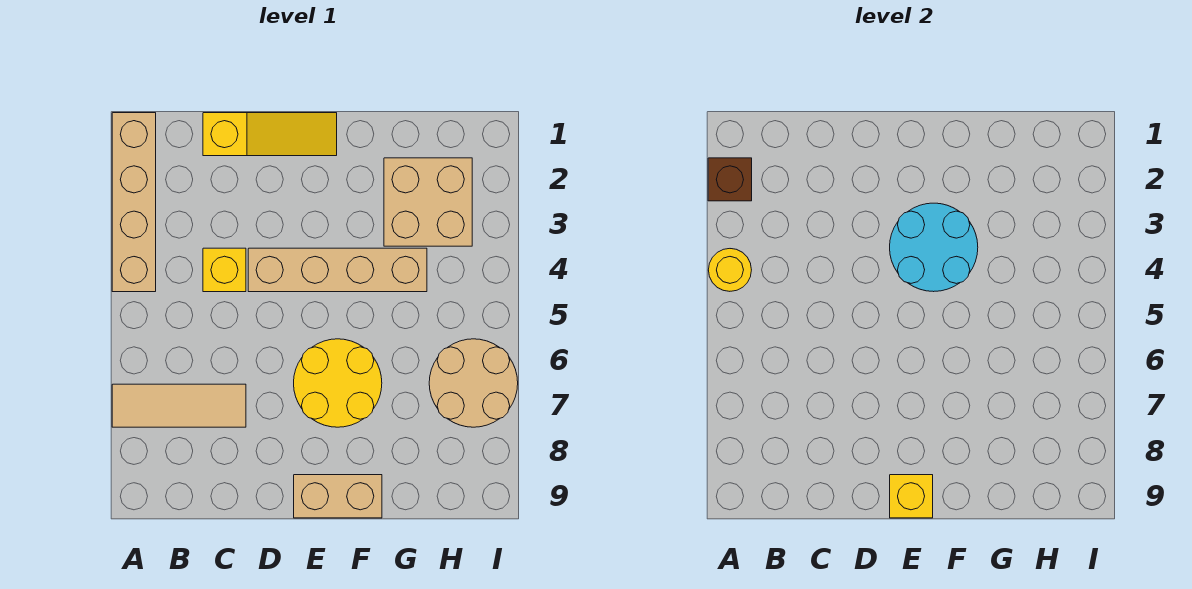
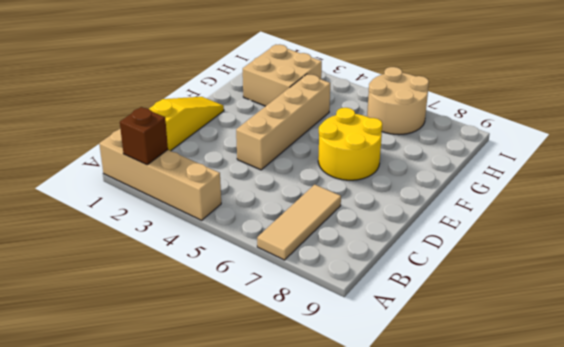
none -> yellow 1x1 brick [203,248,246,292]
none -> tan 1x2 brick [294,475,382,518]
none -> yellow 1x1 round brick [709,249,751,291]

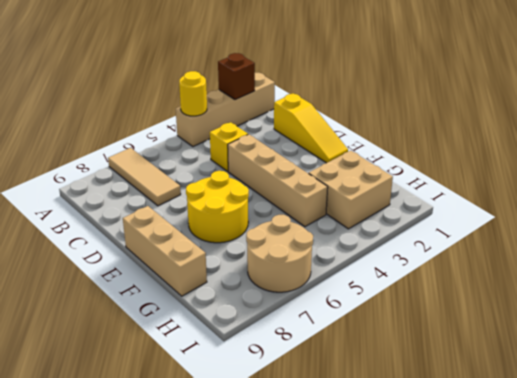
tan 1x3 brick [123,206,207,296] -> tan 1x2 brick [294,475,382,518]
none -> cyan 2x2 round brick [890,203,978,292]
none -> yellow 1x1 brick [890,475,933,518]

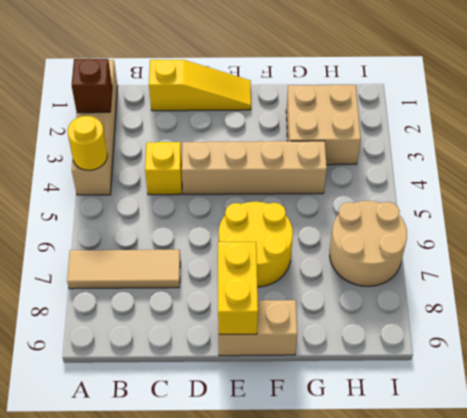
yellow 1x2 brick [218,242,258,334] -> yellow 1x1 brick [890,475,933,518]
none -> cyan 2x2 round brick [890,203,978,292]

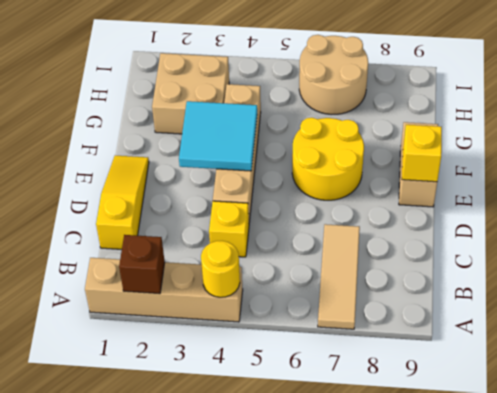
cyan 2x2 tile [179,101,257,171] -> cyan 2x2 round brick [890,203,978,292]

